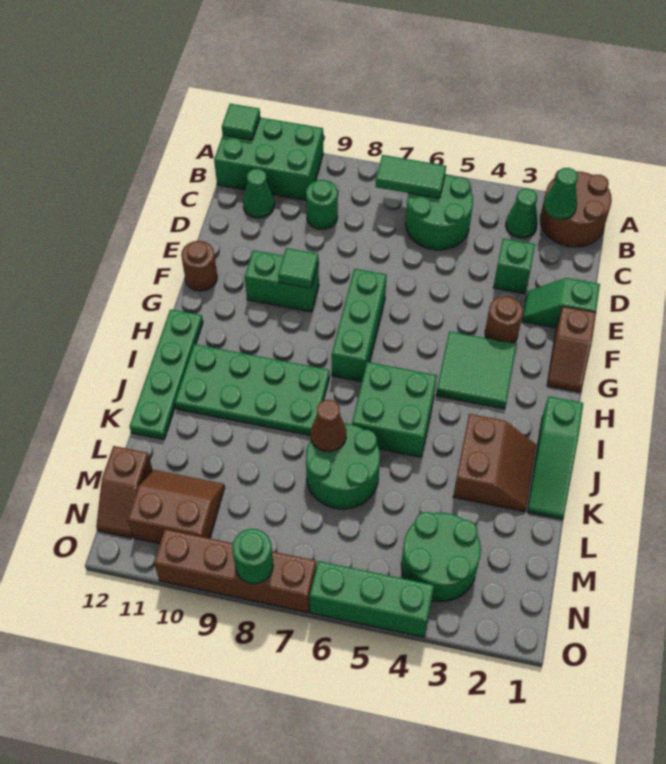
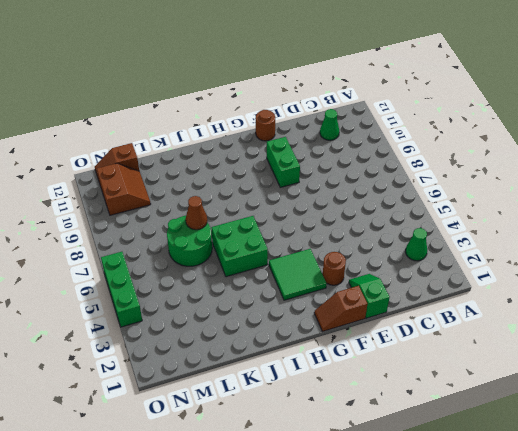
none -> brown 2x2 round brick [540,171,612,247]
none -> green 2x3 brick [214,118,323,200]
none -> green 2x2 round brick [406,175,473,250]
none -> green 1x1 round brick [306,180,338,229]

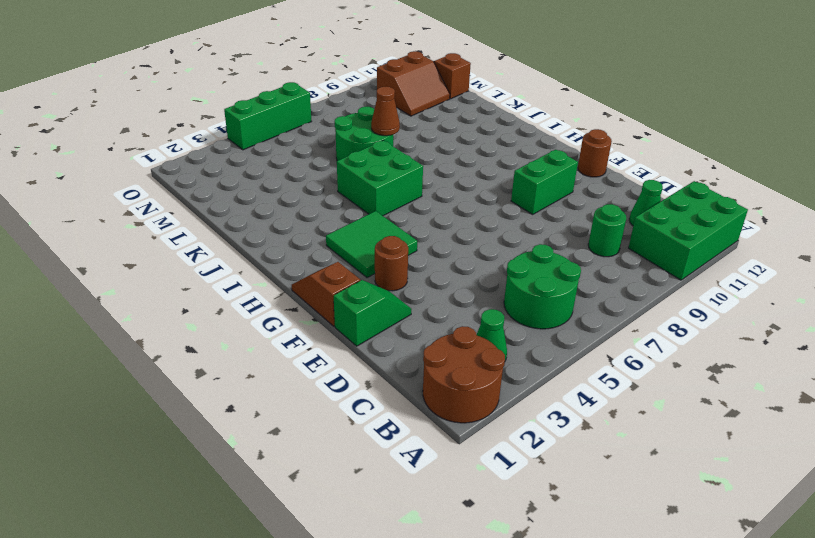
none -> green 1x1 brick [493,238,535,294]
none -> green 1x3 brick [332,269,387,382]
none -> green 1x4 plate [130,309,203,440]
none -> green 1x3 slope [527,396,583,519]

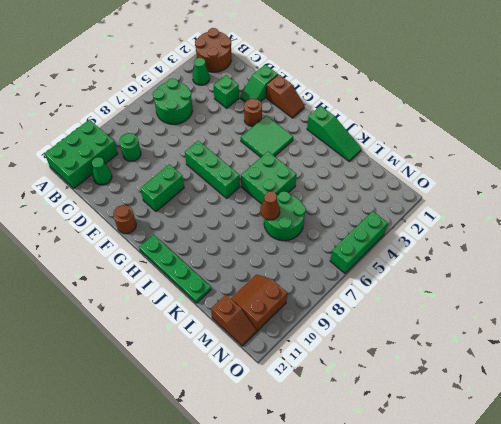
none -> green 2x4 plate [175,344,330,436]
none -> brown 2x2 slope [453,414,536,512]
none -> green 2x2 round brick [401,512,481,602]
none -> brown 1x4 brick [154,529,316,612]

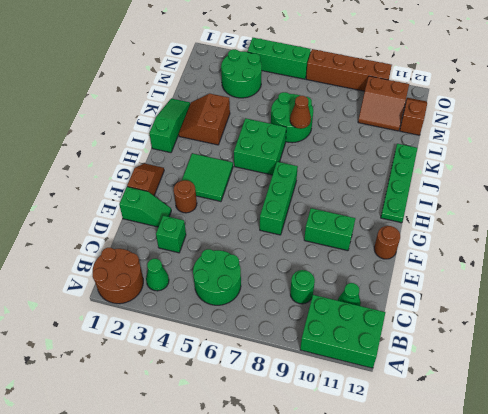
none -> green 2x4 plate [175,344,330,436]
none -> green 1x1 tile [222,104,260,140]
none -> green 1x1 cone [544,168,578,219]
none -> green 1x2 tile [376,155,446,198]

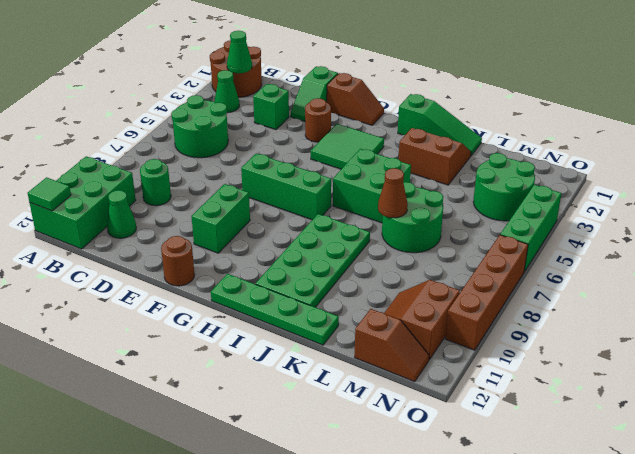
none -> green 1x2 tile [376,155,446,198]
none -> green 1x1 tile [278,248,319,288]
none -> green 1x1 round brick [232,529,273,584]

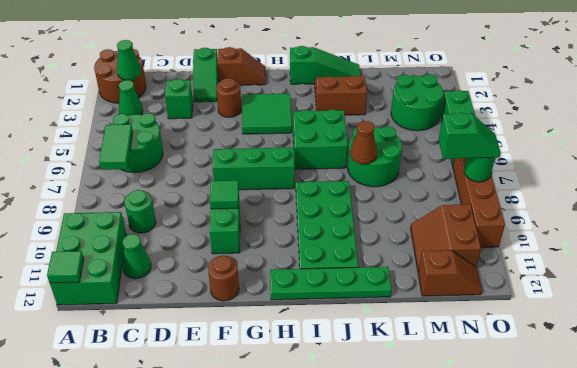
green 1x2 slope [439,113,501,159] -> none

